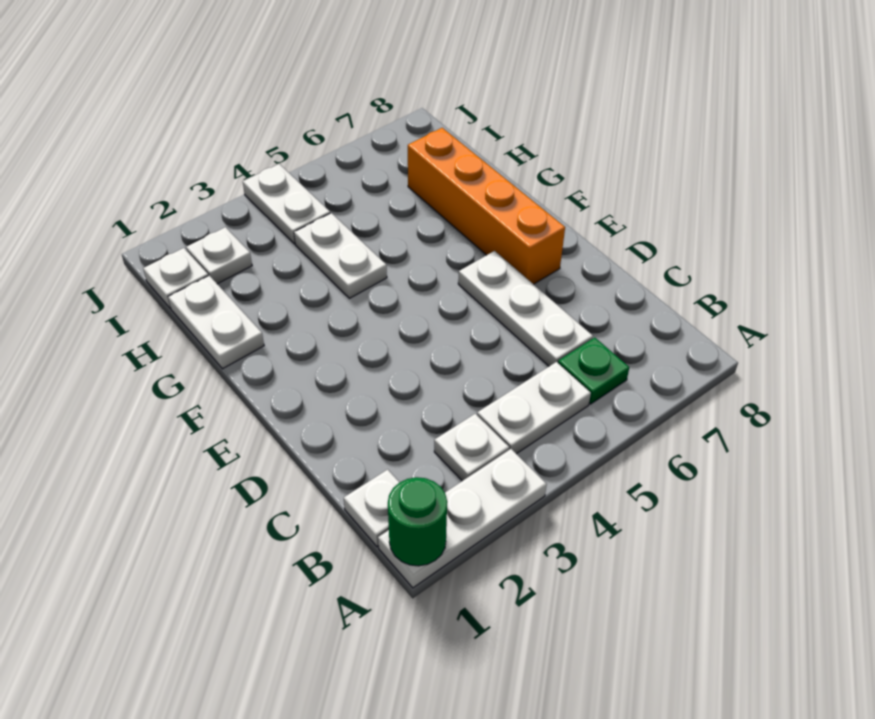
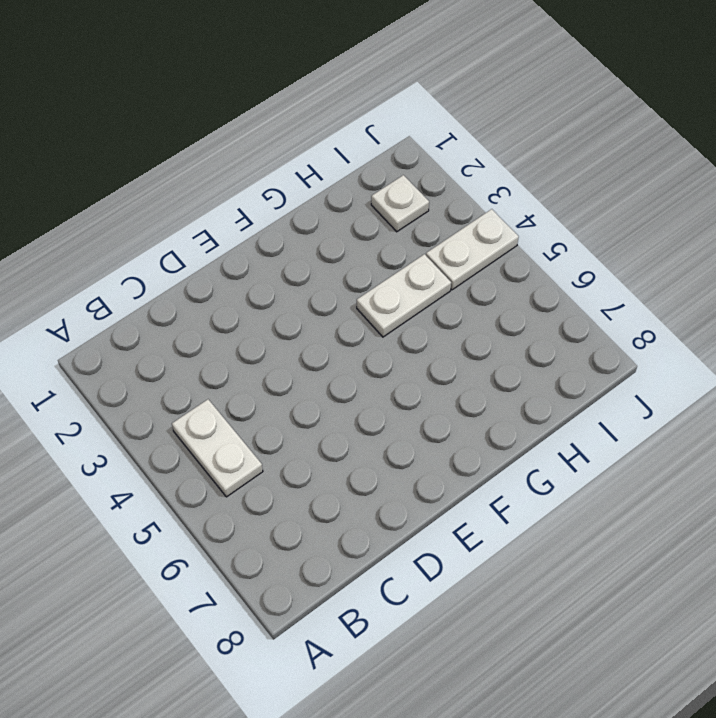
none -> white 1x3 plate [378,449,547,588]
none -> white 1x1 plate [344,469,399,547]
none -> white 1x1 plate [434,414,509,481]

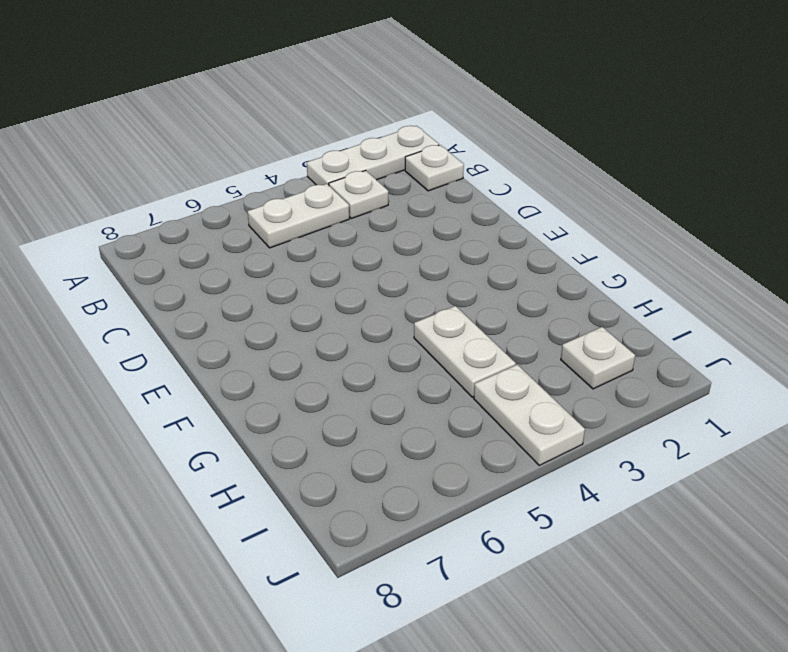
none -> green 1x1 plate [558,337,629,404]
none -> white 1x3 plate [458,251,593,366]
none -> orange 1x4 brick [408,128,565,284]

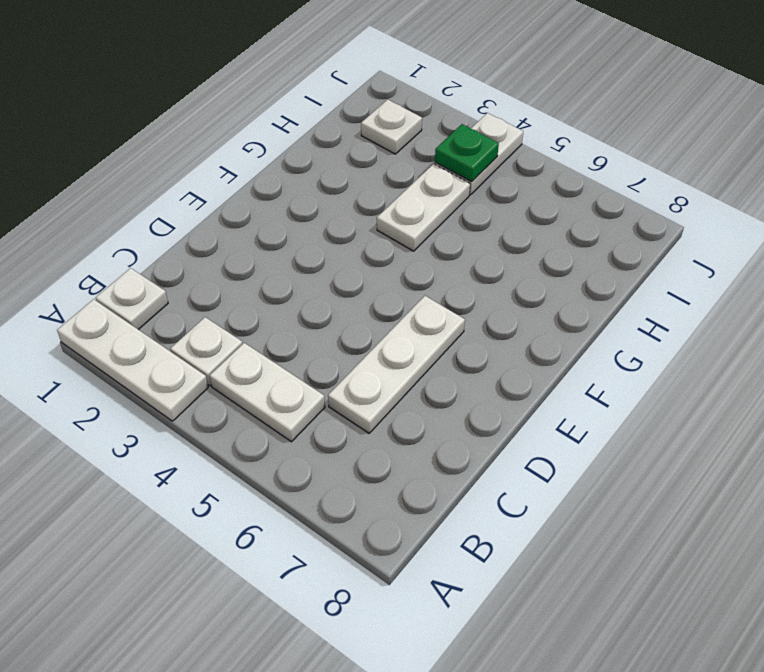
green 1x1 plate [435,124,499,182] -> green 1x1 plate moved to [558,337,629,404]
none -> orange 1x4 brick [408,128,565,284]
none -> white 1x2 plate [168,276,264,369]
none -> white 1x1 plate [143,248,208,308]

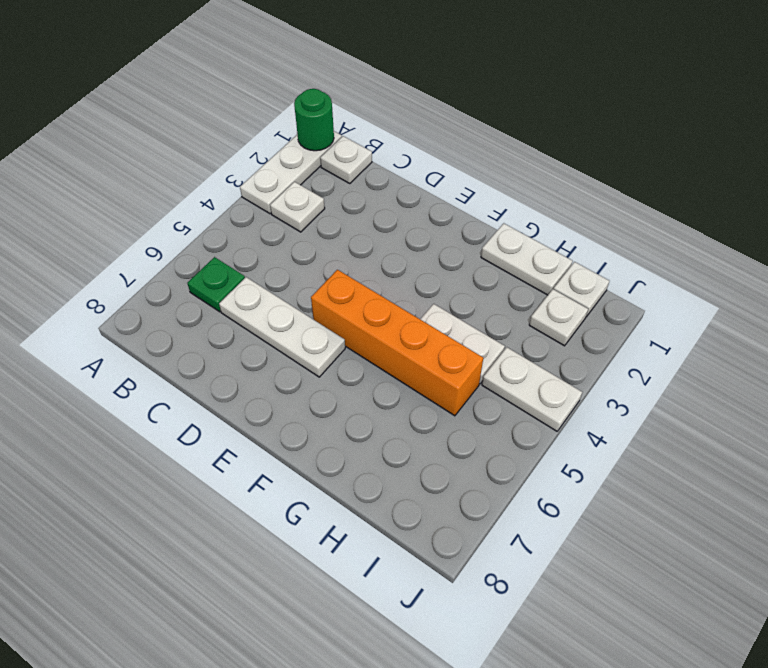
orange 1x4 brick [311,270,483,416] -> orange 1x4 brick moved to [408,128,565,284]
none -> white 1x2 plate [477,362,591,454]

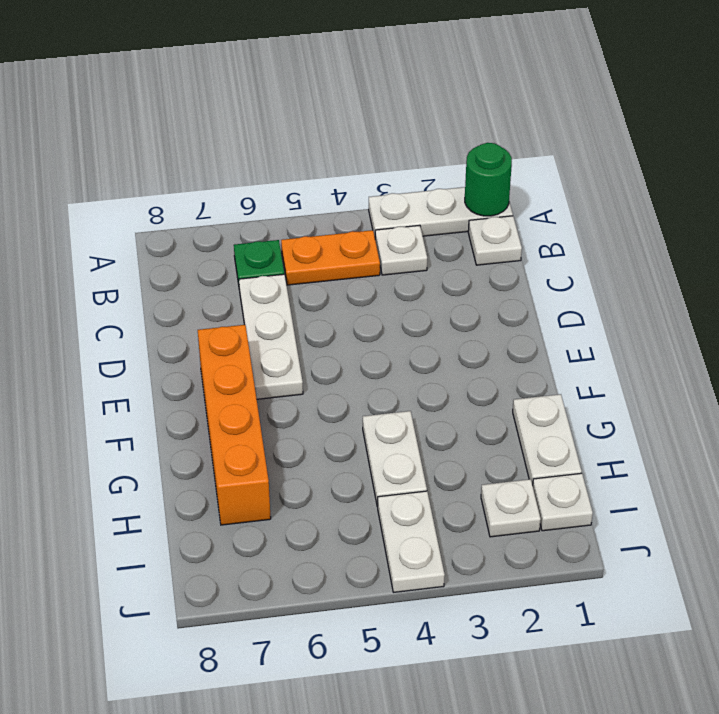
orange 1x2 plate [281,230,380,285] -> white 1x2 plate [477,362,591,454]

